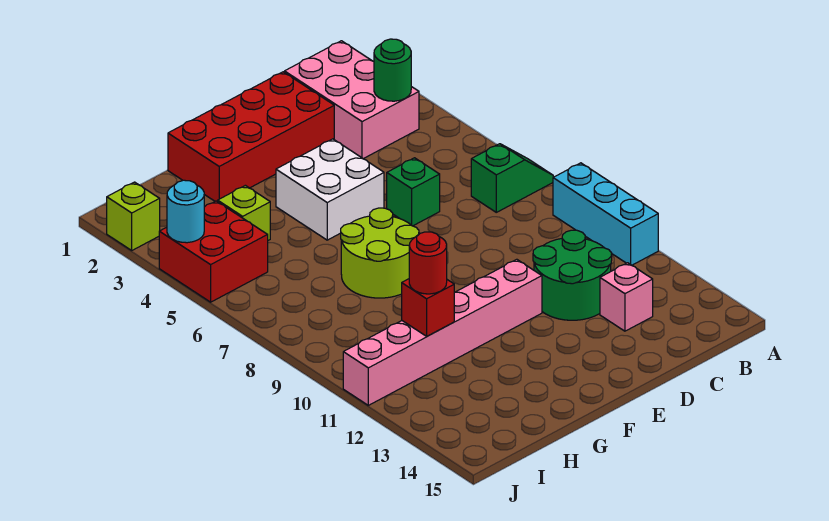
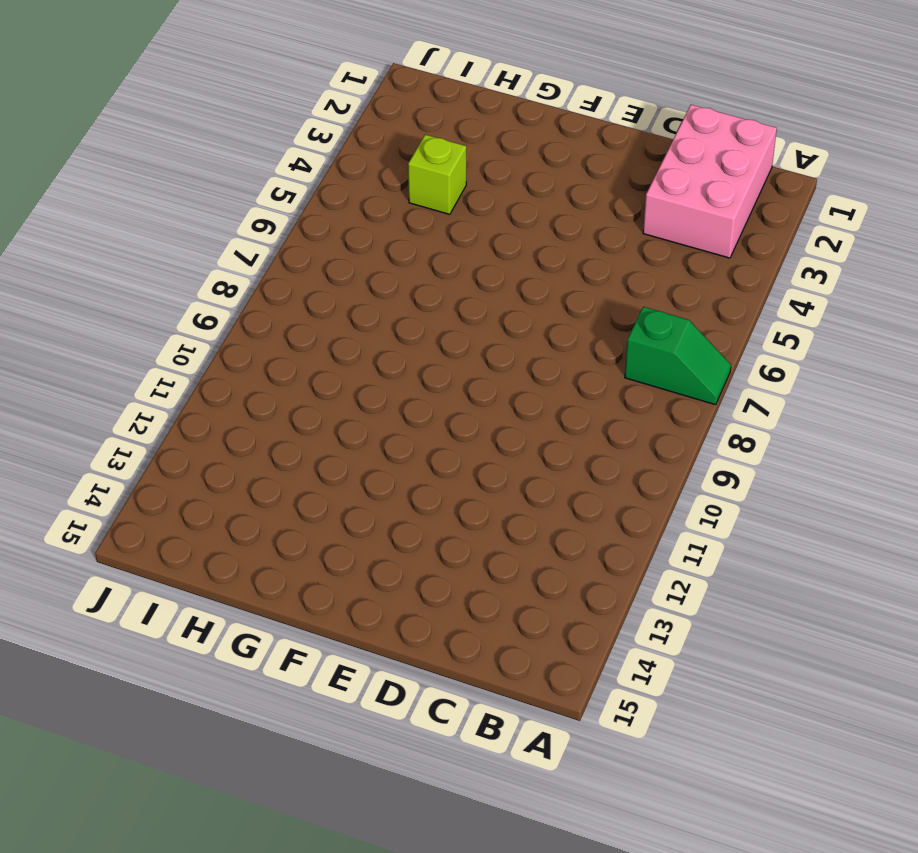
none -> cyan 1x3 brick [553,163,658,265]
none -> green 2x2 round brick [533,230,612,320]
none -> pink 1x1 brick [600,263,653,331]

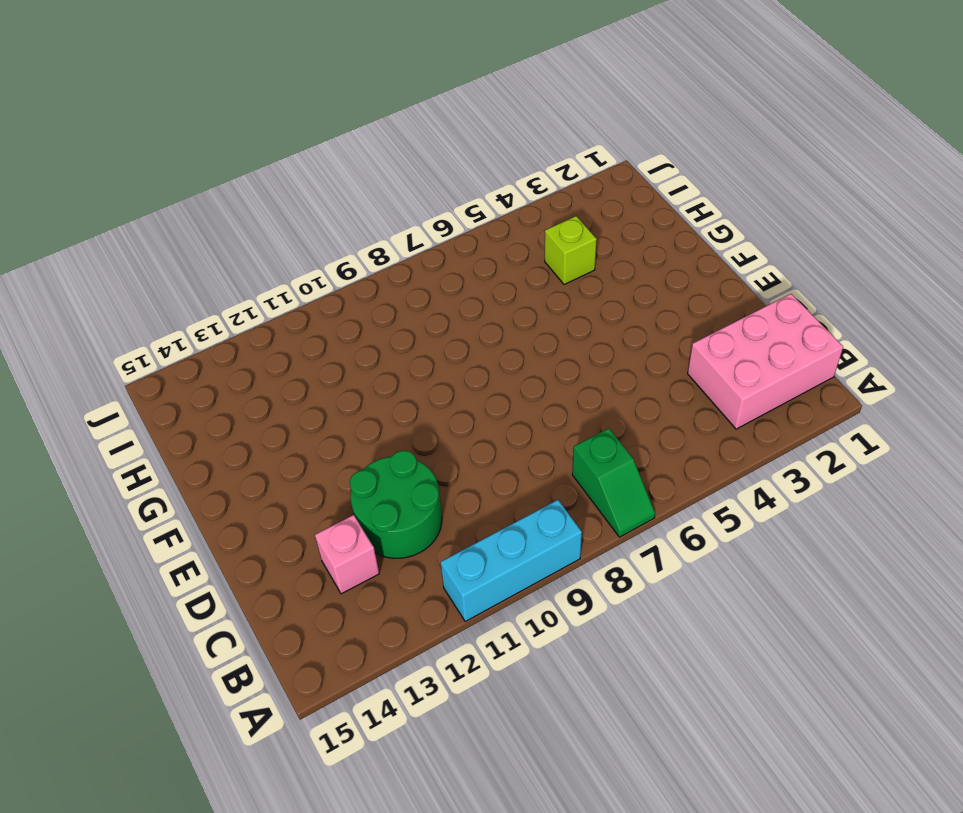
none -> red 2x4 brick [168,72,334,202]
none -> green 1x1 brick [387,158,440,226]
none -> white 2x2 brick [276,139,384,240]

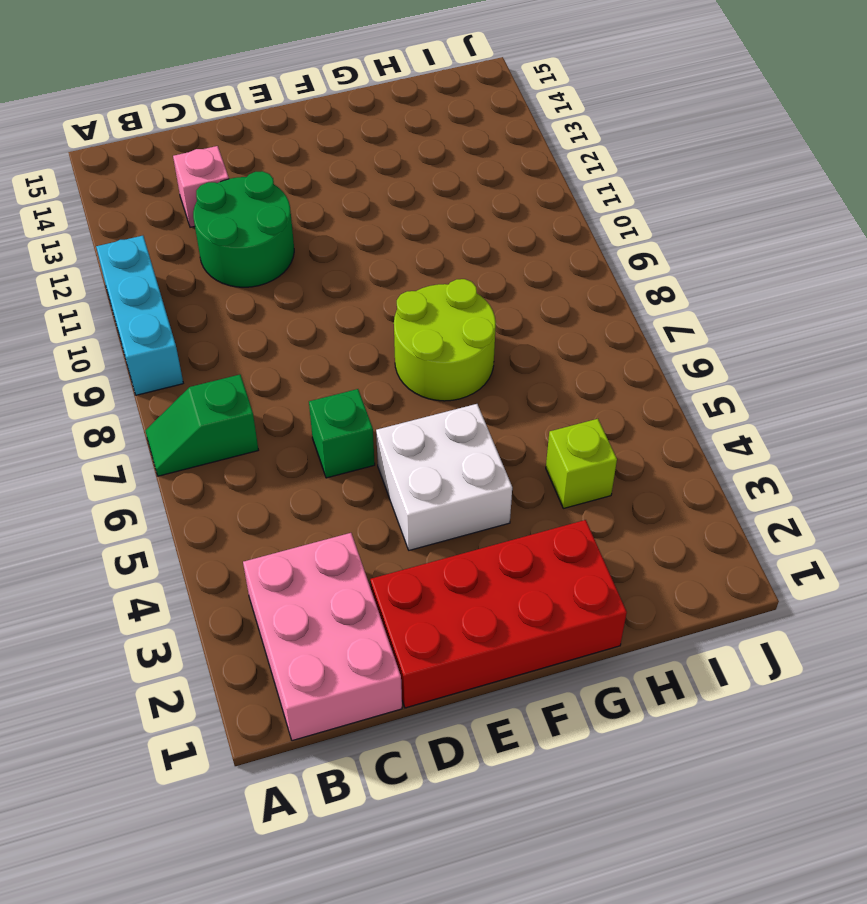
none -> pink 1x6 brick [343,259,542,405]
none -> red 2x2 brick [159,201,268,302]
none -> lime 1x1 brick [107,182,160,250]

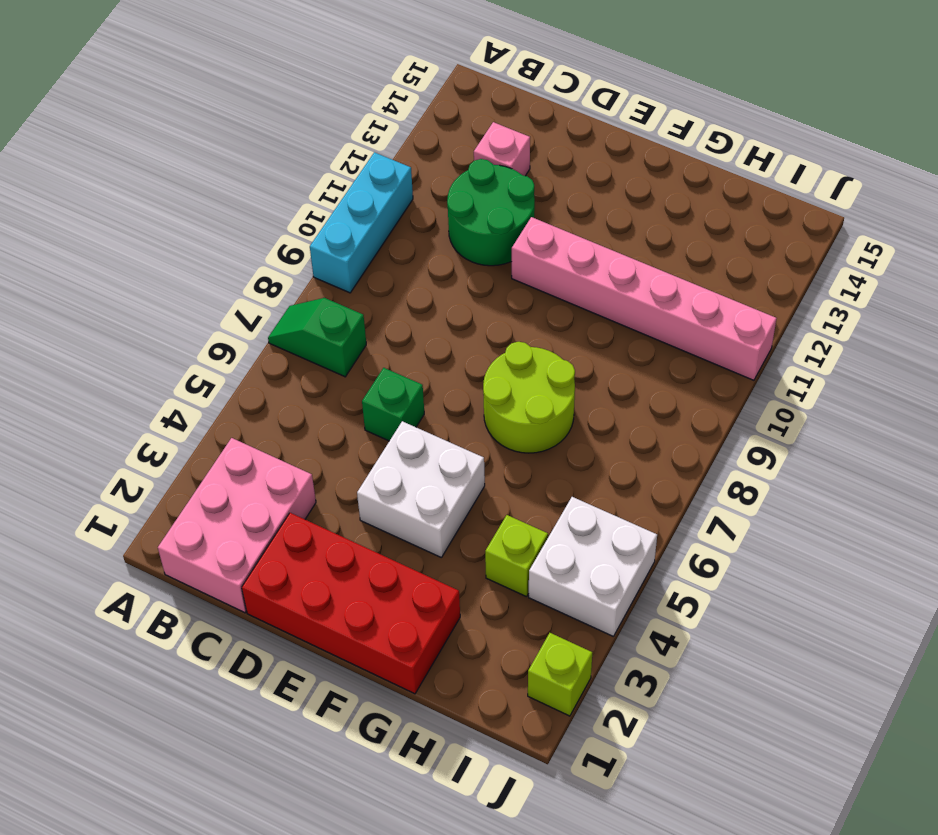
white 2x2 brick [529,497,657,636] -> red 2x2 brick [159,201,268,302]
none -> green 1x1 round brick [374,39,411,101]
none -> red 1x1 brick [402,279,454,336]
none -> cyan 1x1 round brick [167,180,204,243]

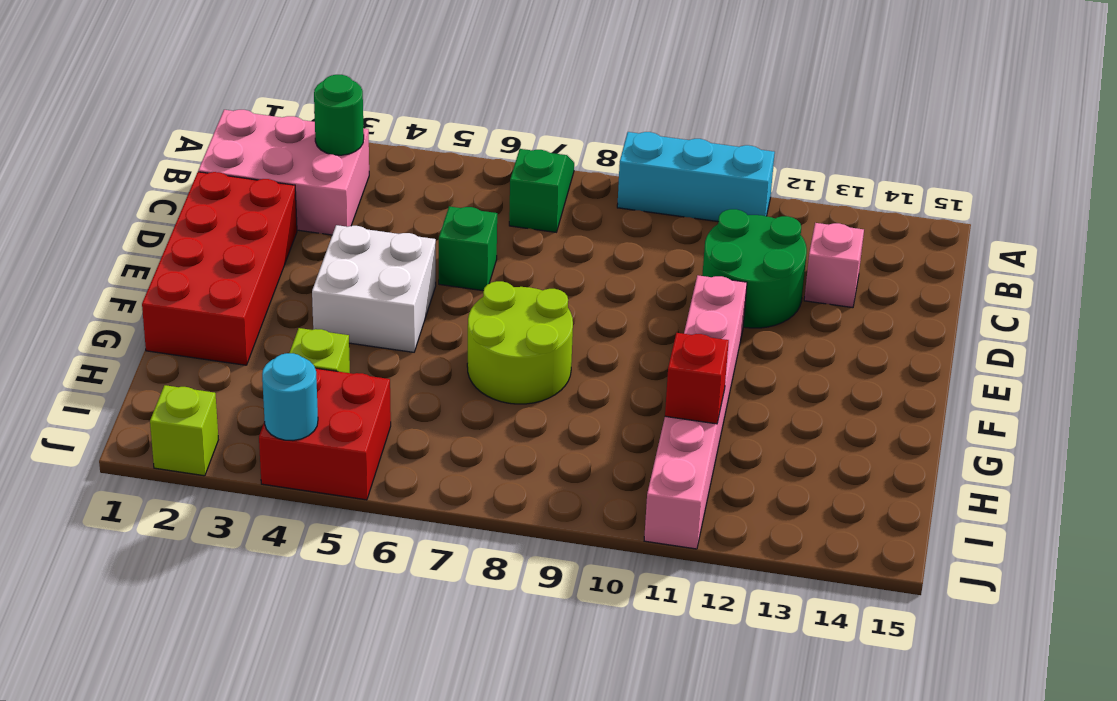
none -> red 1x1 round brick [409,232,447,294]

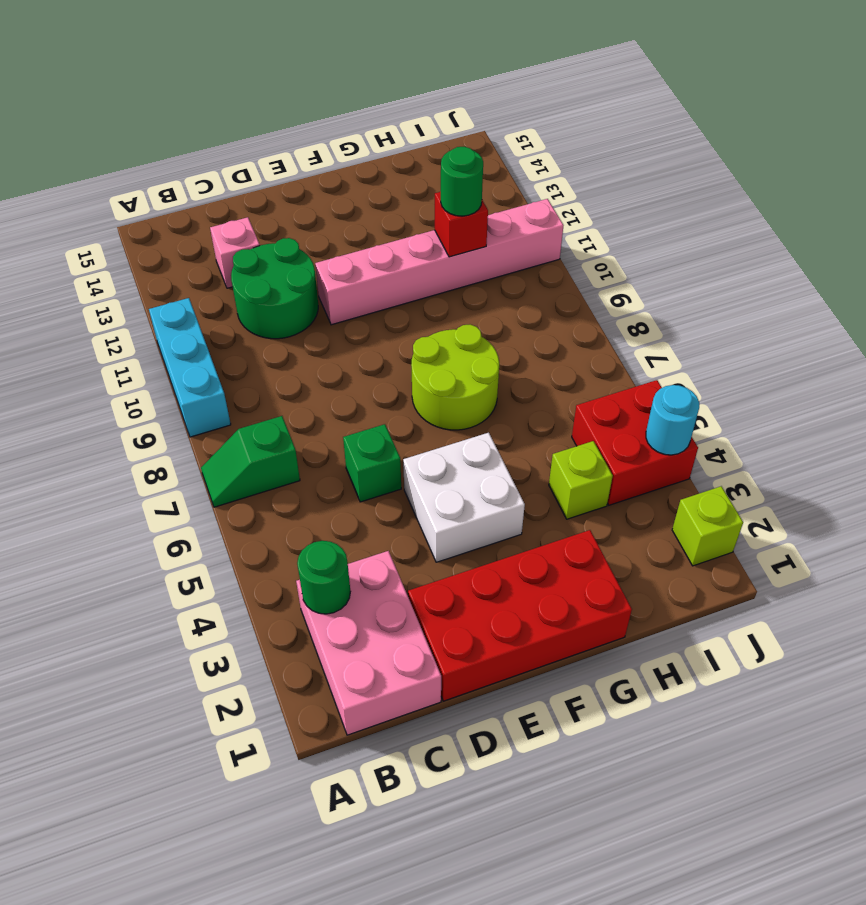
green 1x1 round brick [441,147,483,216] -> red 1x1 round brick [409,232,447,294]

